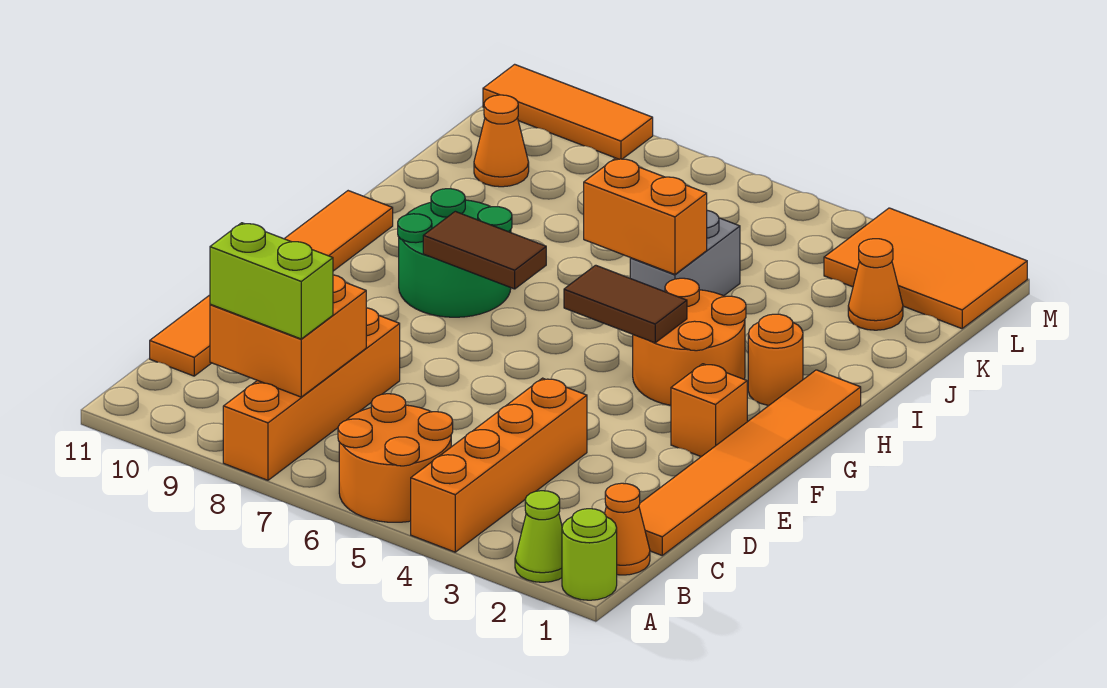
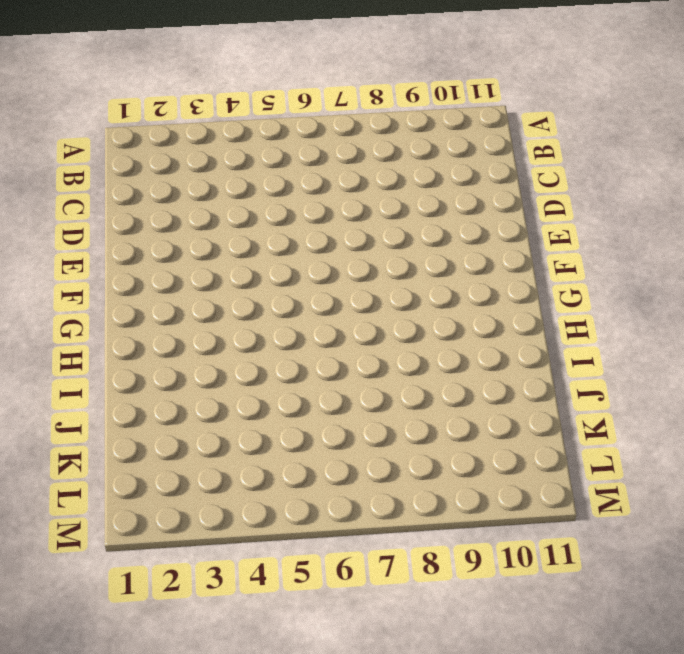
none -> lime 1x1 round brick [562,509,617,600]
none -> lime 1x1 cone [515,491,562,582]
none -> orange 1x4 brick [411,378,587,552]

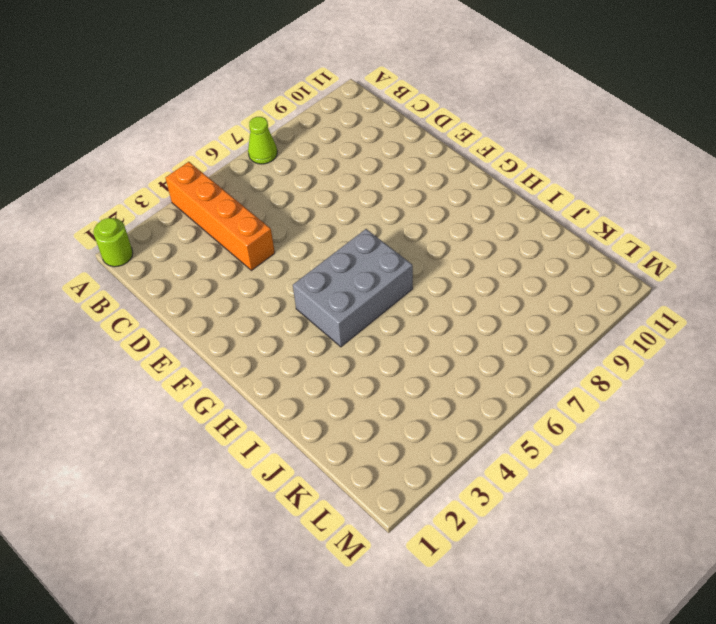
lime 1x1 cone [248,117,277,164] -> lime 1x1 cone moved to [515,491,562,582]
grey 2x3 brick [293,229,413,347] -> orange 2x2 round brick [633,278,746,405]
none -> orange 2x2 round brick [338,394,453,522]
none -> orange 1x4 brick [223,308,400,480]
none -> orange 1x1 cone [605,483,650,575]

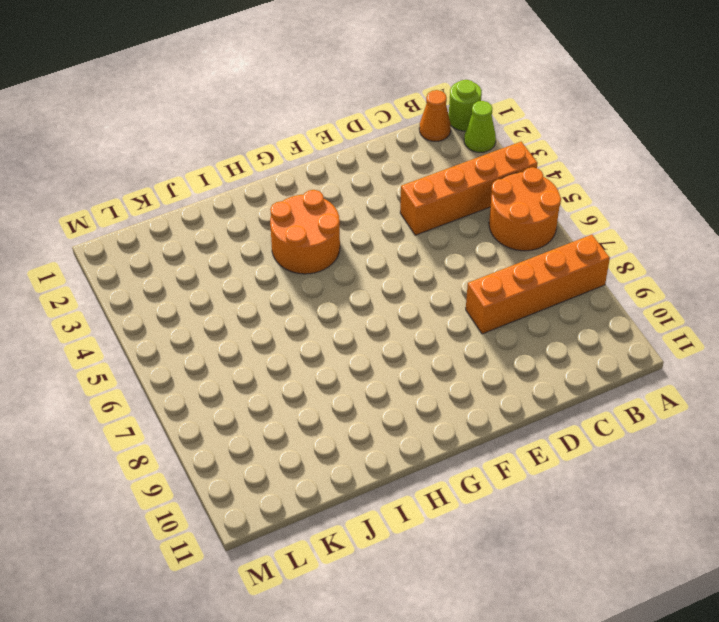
none -> orange 1x6 tile [639,370,861,555]
none -> orange 1x6 tile [150,191,393,376]
none -> orange 1x1 brick [671,364,747,457]

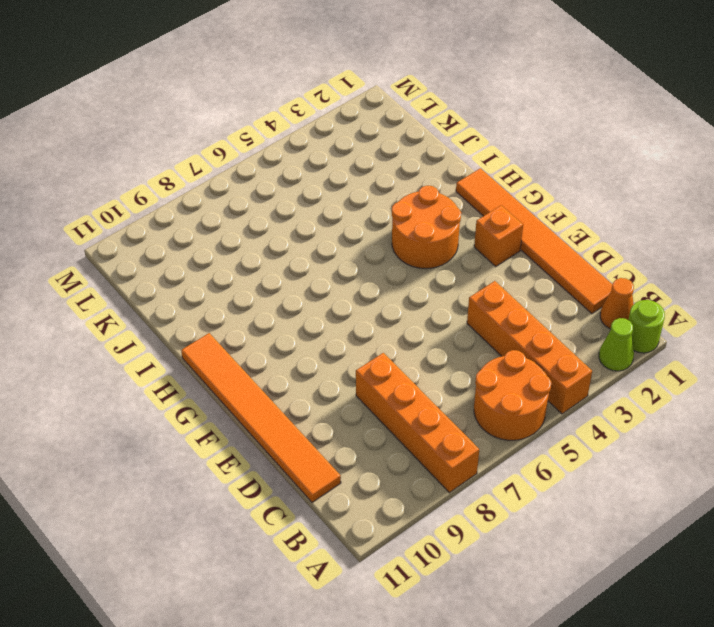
none -> green 2x2 round brick [398,189,512,317]
none -> orange 1x1 round brick [748,314,803,405]
none -> grey 1x2 brick [630,210,740,296]

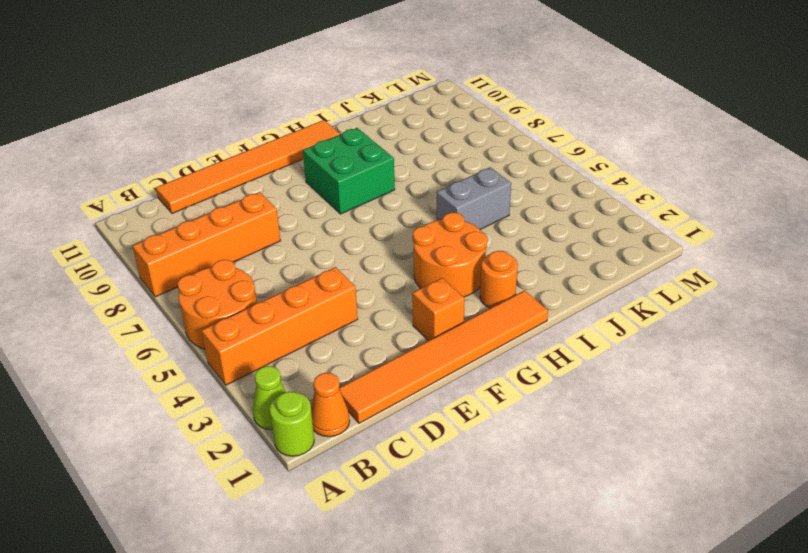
green 2x2 brick [303,128,395,214] -> green 2x2 round brick [398,189,512,317]
none -> orange 1x1 cone [848,239,903,330]
none -> orange 1x1 cone [474,95,529,187]
none -> orange 2x3 tile [824,208,1027,329]

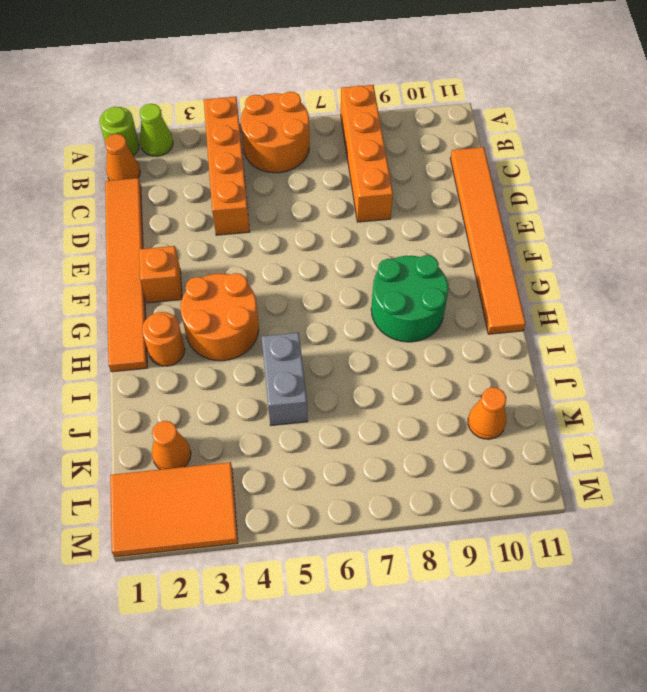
none -> orange 1x3 tile [483,64,653,159]
none -> orange 2x2 brick [210,275,366,397]
none -> brown 1x2 tile [564,265,687,343]

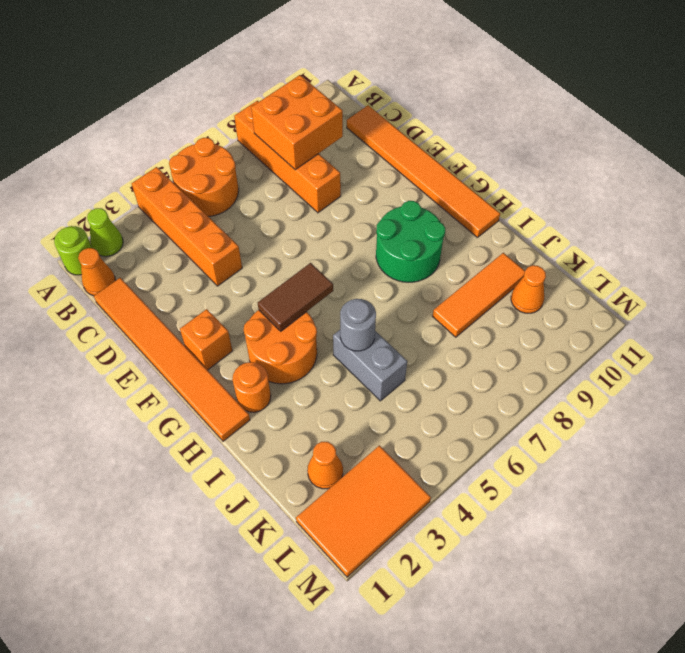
grey 1x1 round brick [340,299,376,351] -> orange 1x2 brick [584,158,707,274]
orange 1x3 tile [432,253,525,337] -> orange 1x3 tile moved to [483,64,653,159]
none -> brown 1x2 tile [423,211,546,289]
none -> lime 1x2 brick [210,223,333,339]

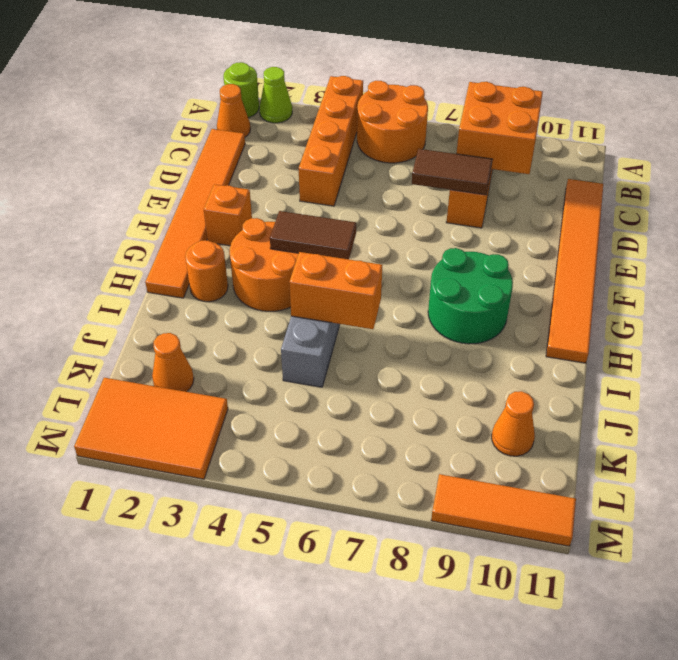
brown 1x2 tile [412,149,493,195] -> brown 1x2 tile moved to [423,211,546,289]
none -> lime 1x2 brick [210,223,333,339]

